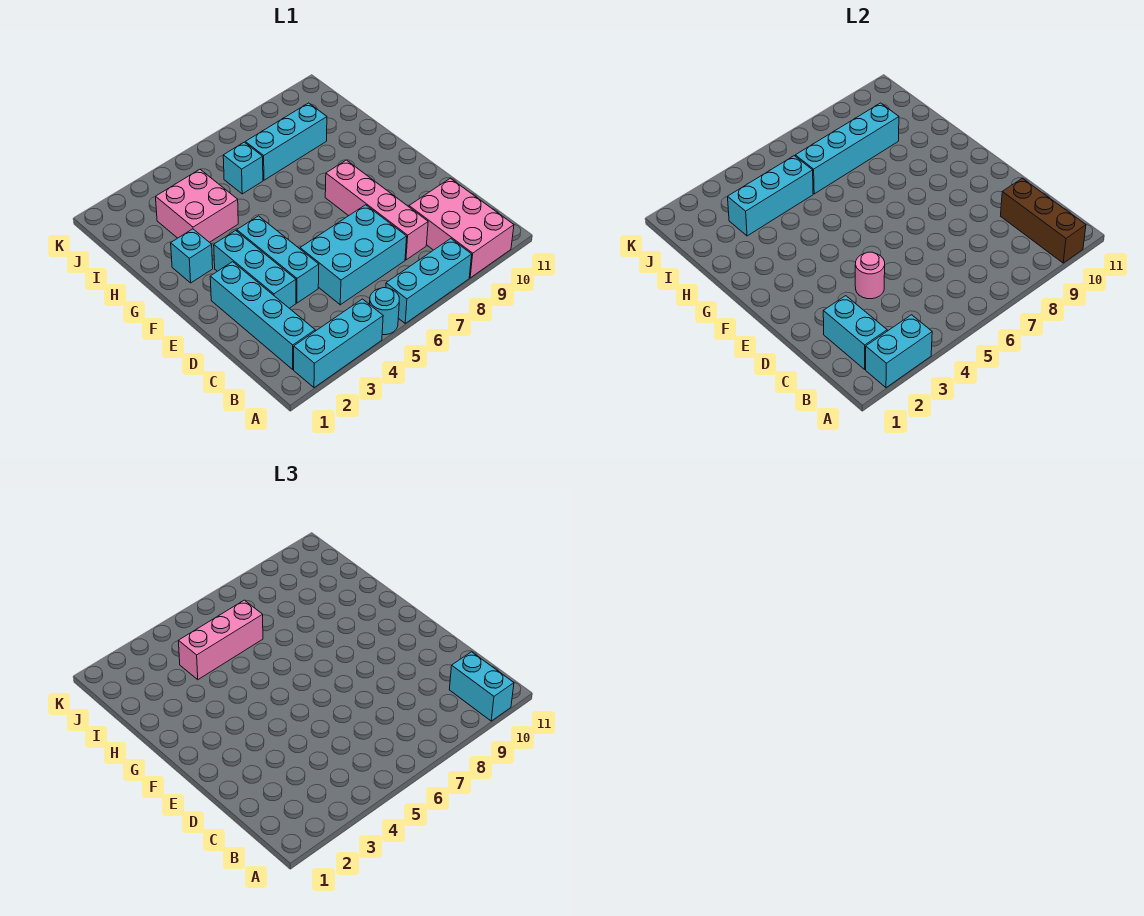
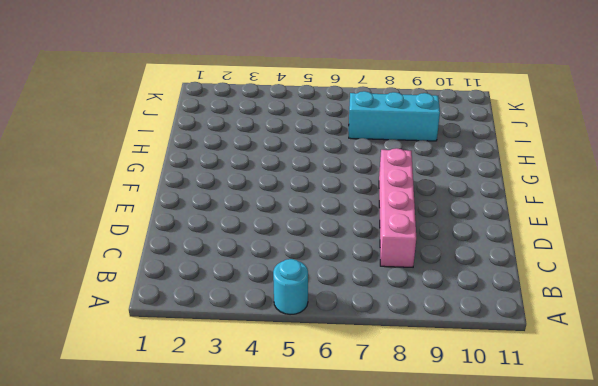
none -> cyan 1x3 brick [294,299,383,388]
none -> cyan 1x3 brick [386,239,472,323]
none -> pink 2x3 brick [409,178,514,278]

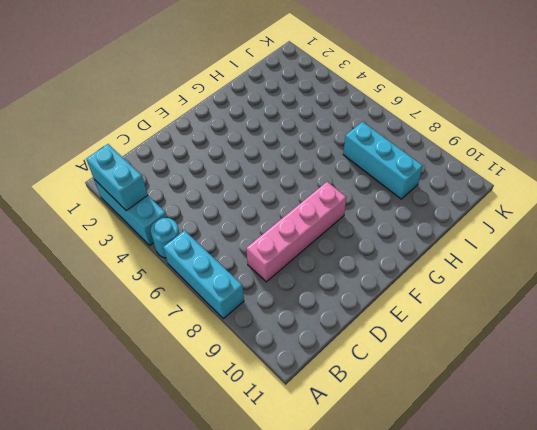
none -> pink 2x3 brick [409,178,514,278]
none -> cyan 1x4 brick [210,262,315,369]
none -> cyan 2x3 brick [300,205,407,305]

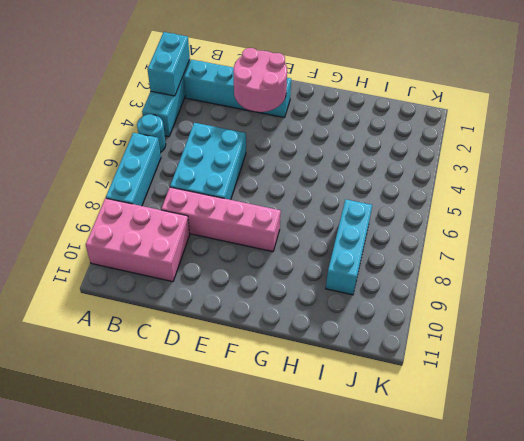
pink 2x2 round brick [233,48,287,112] -> none
none -> cyan 1x3 brick [214,230,296,308]
none -> cyan 1x3 brick [237,216,319,303]
none -> cyan 1x1 brick [171,229,213,283]

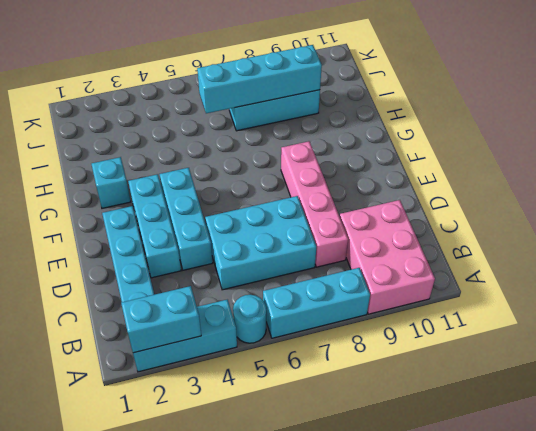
none -> pink 2x2 brick [156,169,238,242]
none -> cyan 1x1 brick [223,142,263,194]
none -> brown 1x3 brick [1001,178,1086,263]

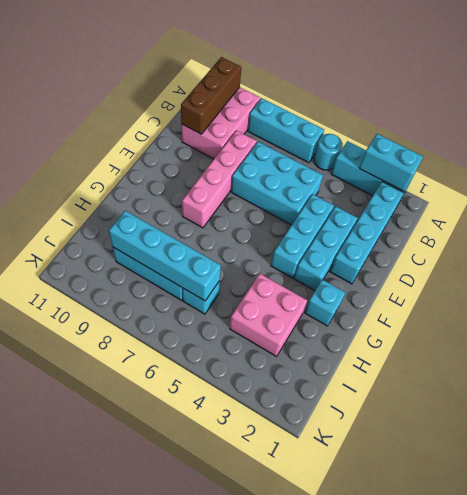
none -> cyan 1x2 brick [823,296,887,369]
none -> pink 1x1 round brick [855,252,885,299]
none -> cyan 1x3 brick [728,156,813,236]

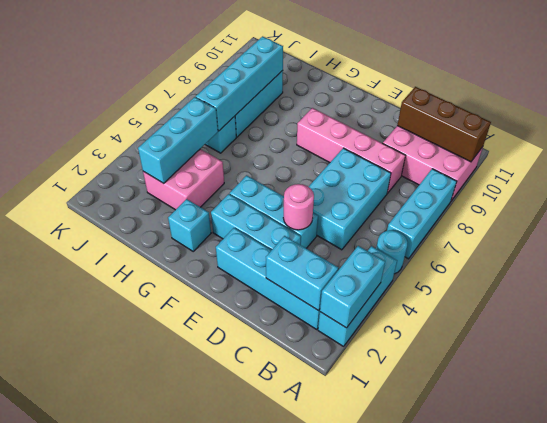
none -> cyan 1x2 brick [449,652,514,721]
none -> pink 1x3 brick [178,600,263,680]

